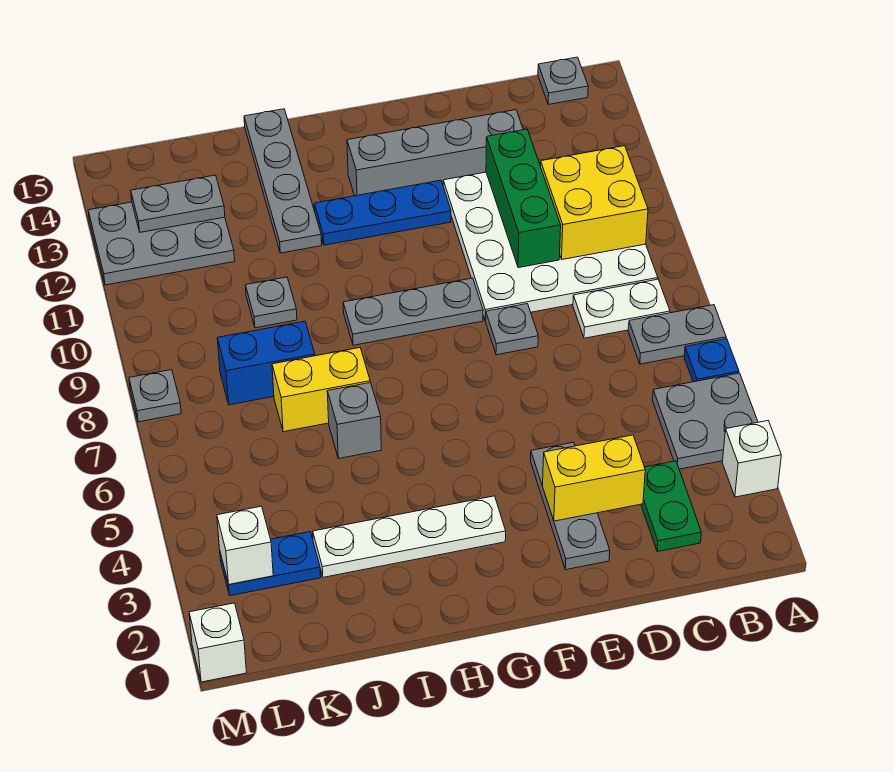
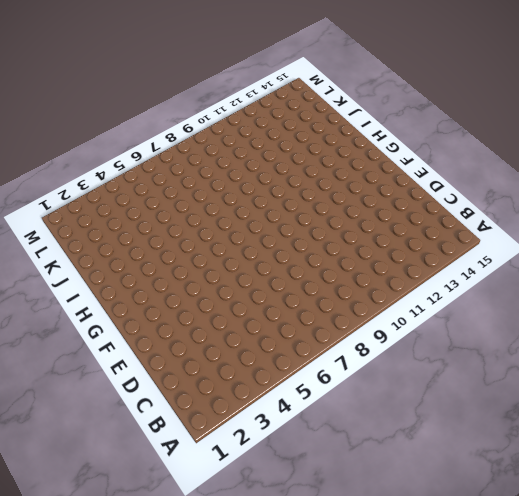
none -> white 1x1 brick [722,421,781,497]
none -> grey 2x2 plate [653,373,758,469]
none -> blue 1x1 plate [684,339,739,382]

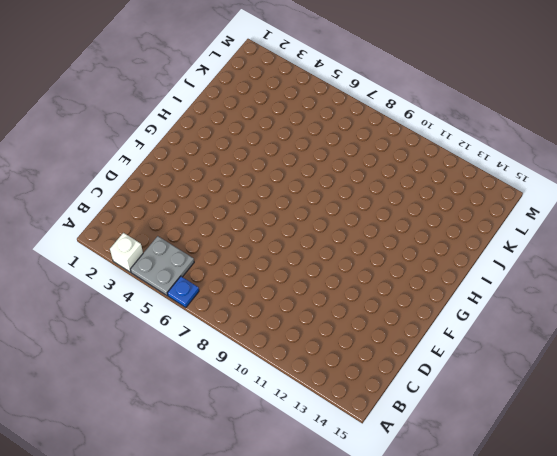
none -> grey 1x2 plate [628,305,726,364]
none -> white 1x2 plate [573,279,670,338]
none -> white 4x4 plate [443,162,658,321]

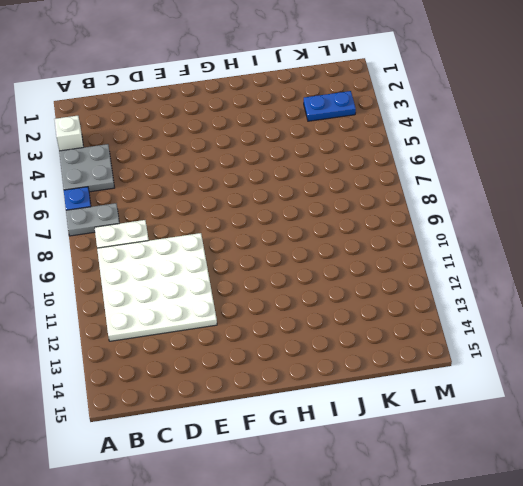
none -> grey 1x1 plate [538,57,588,104]
none -> green 1x2 plate [641,461,701,552]
none -> grey 1x4 brick [347,110,523,196]

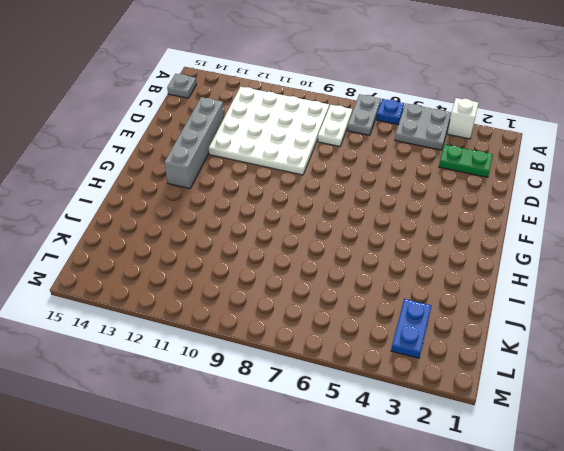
none -> grey 1x3 plate [531,442,610,570]
none -> grey 1x1 plate [486,304,538,355]
none -> grey 1x3 plate [343,278,483,345]

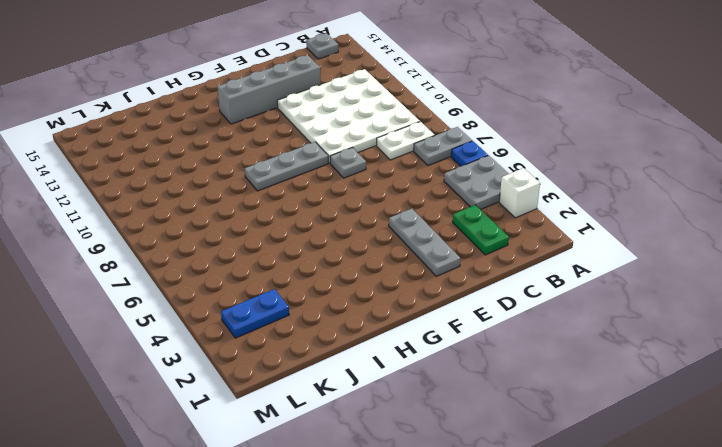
none -> blue 1x3 plate [314,180,451,245]
none -> white 1x4 plate [313,496,506,577]
none -> grey 1x1 brick [327,382,381,459]

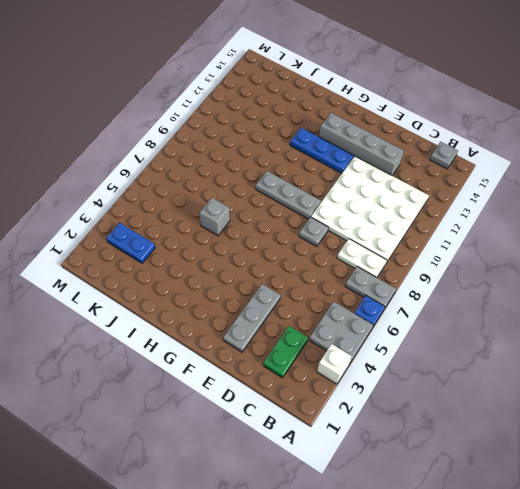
none -> white 1x4 plate [313,496,506,577]
none -> yellow 1x2 brick [272,348,370,432]
none -> grey 1x4 plate [244,109,322,253]

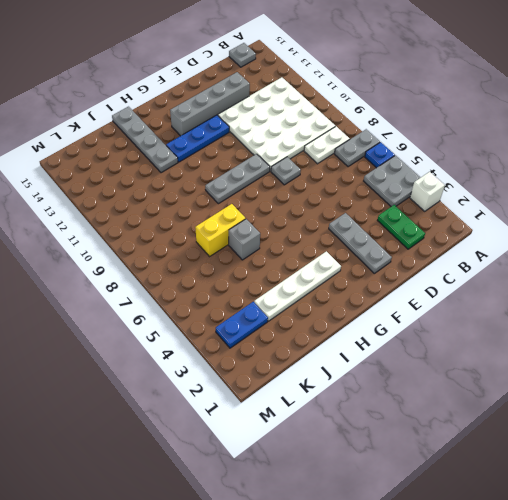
none -> blue 1x2 brick [217,321,315,405]
none -> grey 1x1 plate [246,277,297,328]
none -> grey 2x3 plate [88,202,235,285]

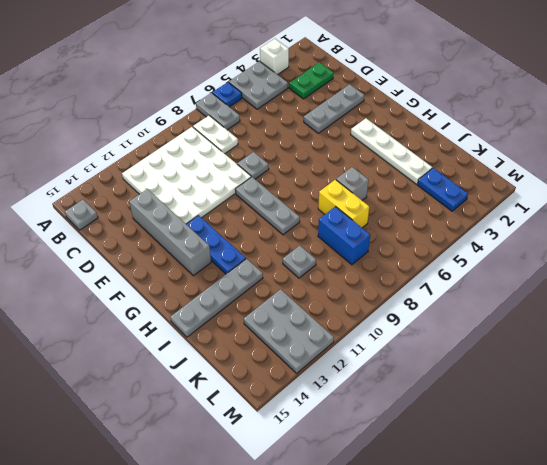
none -> white 1x1 brick [189,603,246,682]
none -> grey 1x1 plate [129,370,181,422]
none -> yellow 2x2 brick [540,146,648,260]

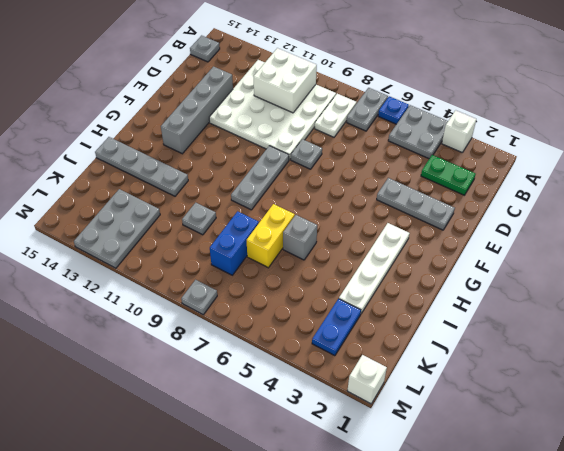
white 2x2 brick [253,48,317,113] -> yellow 2x2 brick [540,146,648,260]
none -> blue 1x3 plate [314,180,451,245]
none -> yellow 1x2 brick [543,435,645,521]
none -> green 1x3 brick [486,129,561,268]

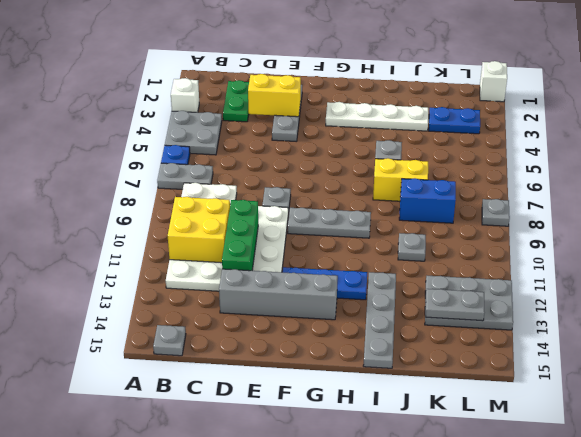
none -> white 1x1 brick [217,506,273,584]

